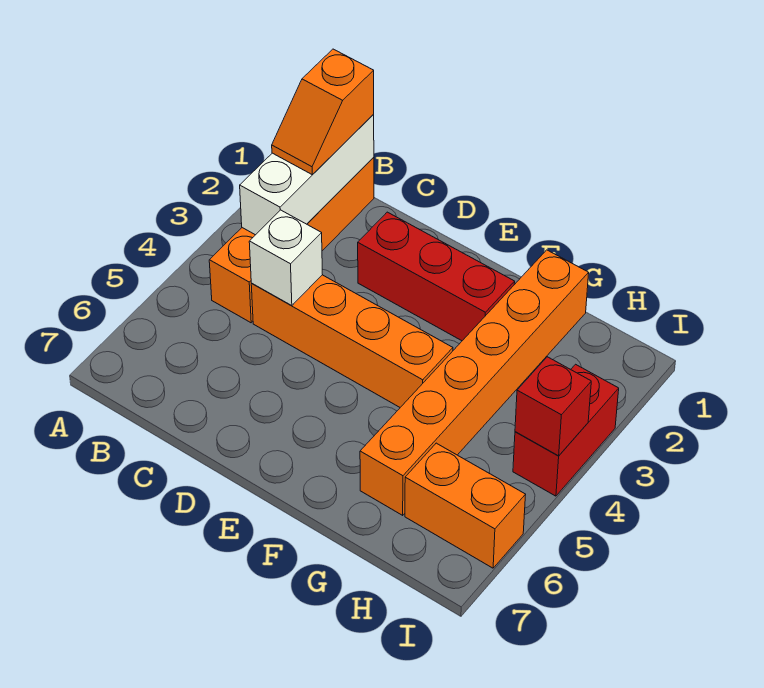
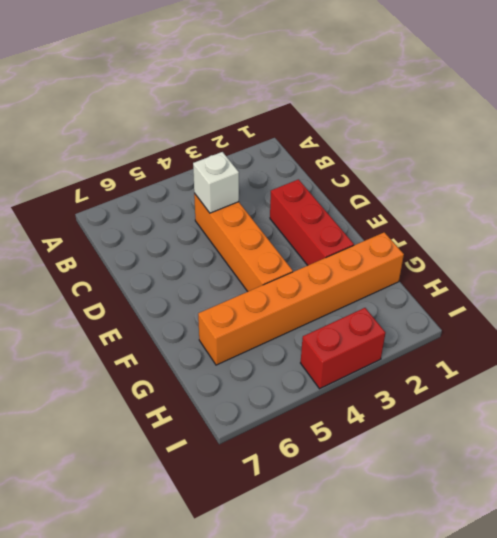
none -> orange 1x4 brick [209,157,374,323]
none -> orange 1x2 brick [405,443,526,568]

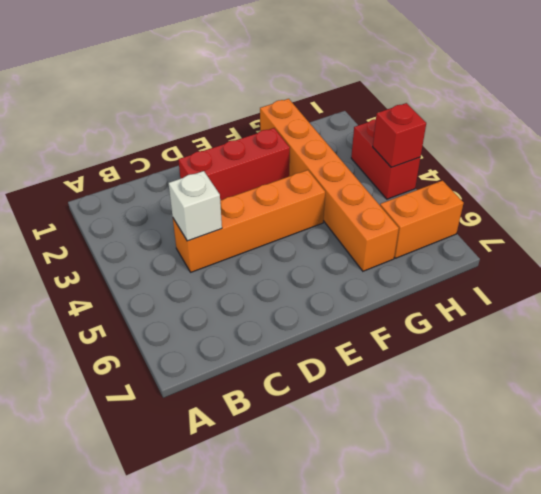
none -> orange 1x4 brick [209,157,374,323]
none -> white 1x3 brick [240,115,374,235]

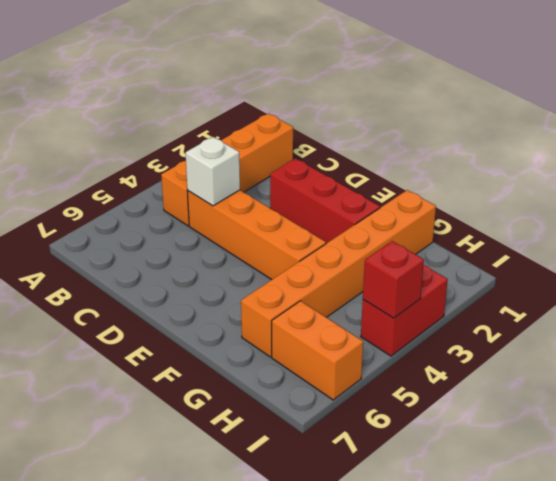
none -> white 1x3 brick [240,115,374,235]
none -> orange 1x2 slope [272,49,374,175]

